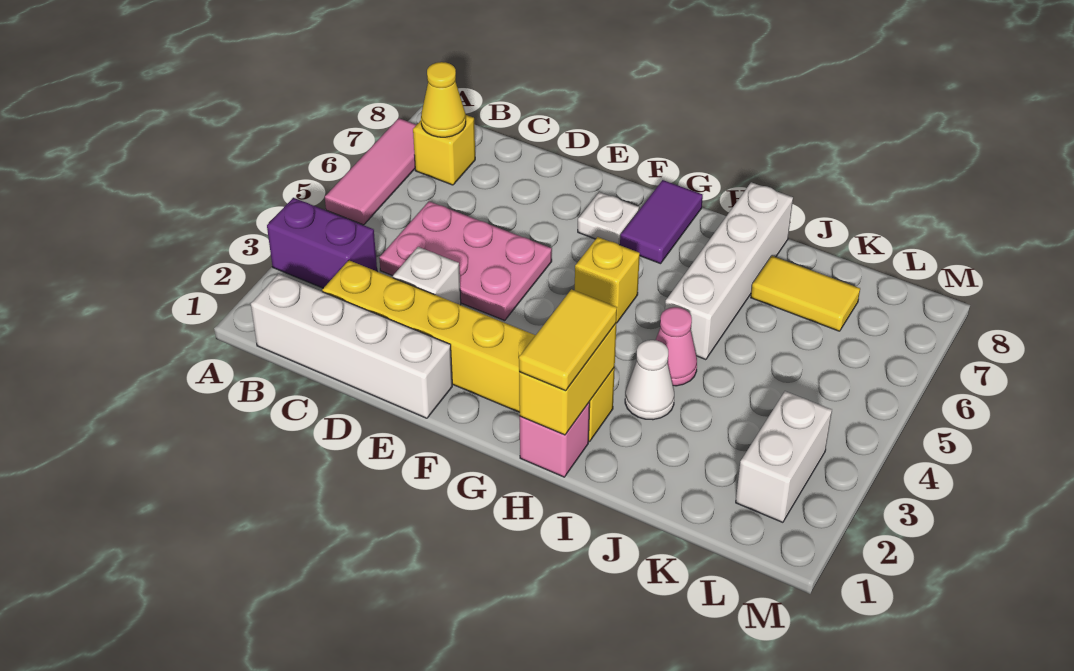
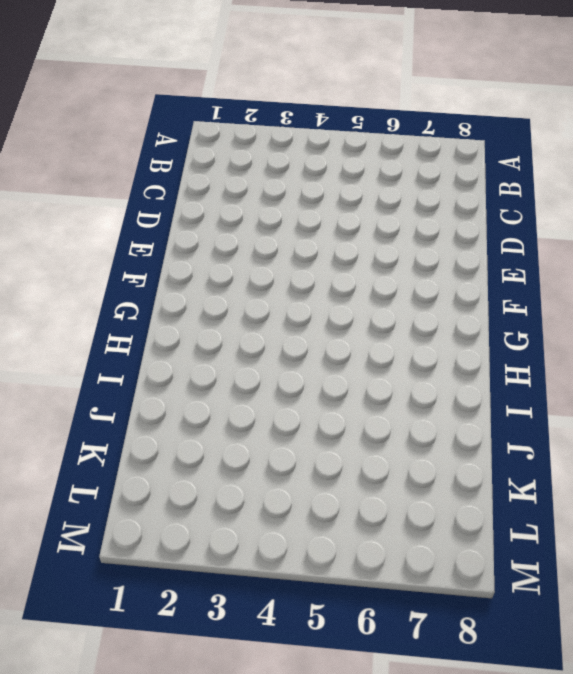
none -> purple 1x2 brick [267,198,377,288]
none -> pink 1x3 tile [325,118,416,225]
none -> white 1x4 brick [251,274,452,418]

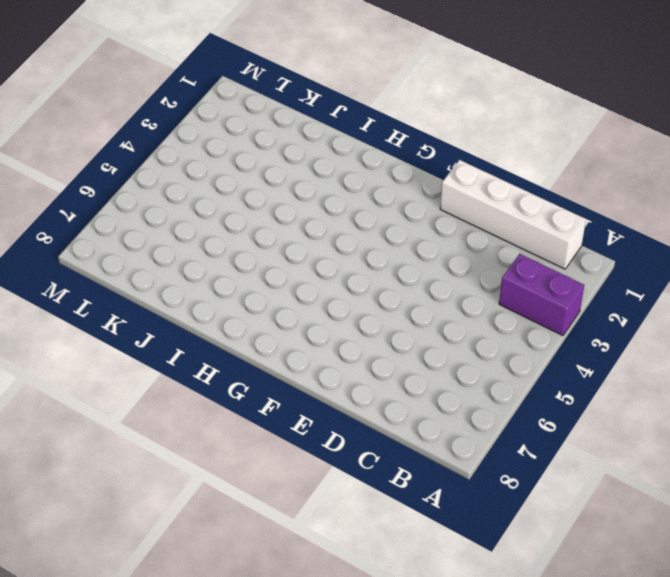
none -> pink 1x3 tile [325,118,416,225]
none -> yellow 1x1 brick [413,115,475,185]
none -> yellow 1x6 brick [322,260,615,442]

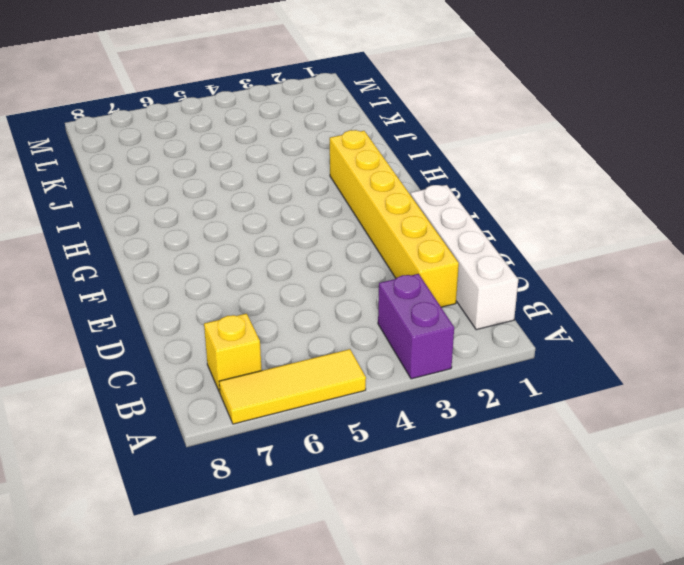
yellow 1x3 tile [219,349,366,424] -> pink 1x3 tile [325,118,416,225]
none -> pink 2x3 plate [379,201,552,321]
none -> white 1x1 brick [393,247,461,305]
none -> white 1x1 plate [578,192,639,245]

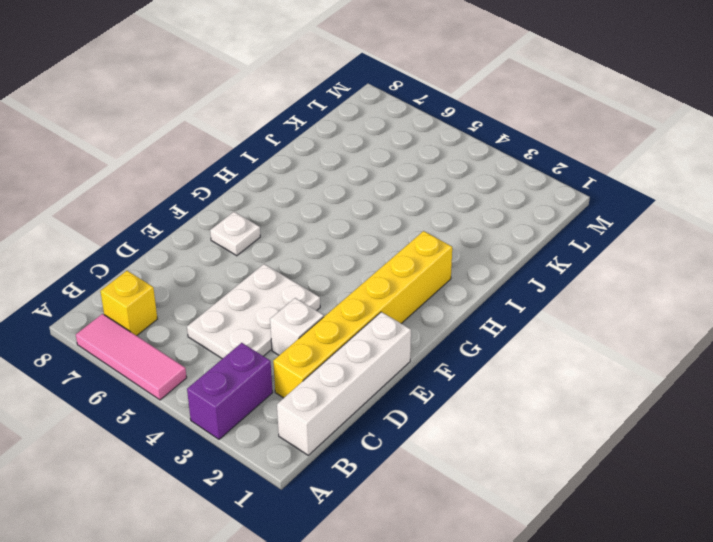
white 2x3 plate [187,264,320,359] -> pink 2x3 plate [379,201,552,321]
none -> yellow 1x1 brick [575,237,640,323]
none -> purple 1x2 tile [620,180,703,264]
none -> pink 1x1 brick [520,402,590,477]

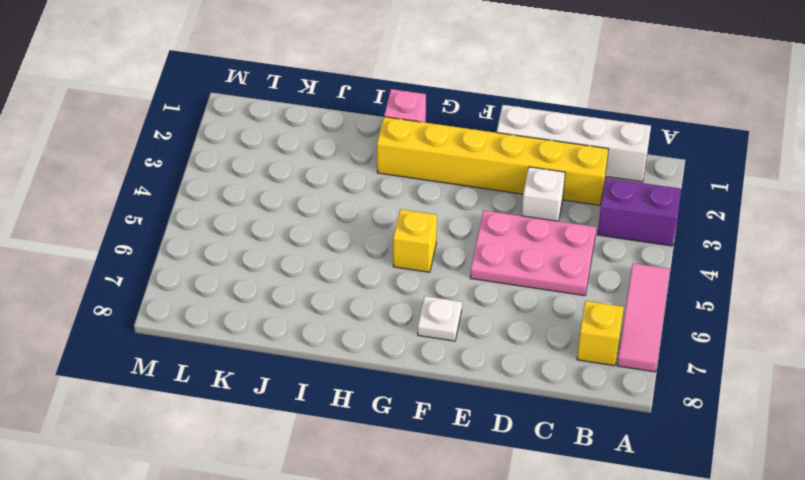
none -> purple 1x2 tile [620,180,703,264]
none -> white 1x1 cone [625,340,674,420]
none -> pink 1x1 cone [656,307,697,386]

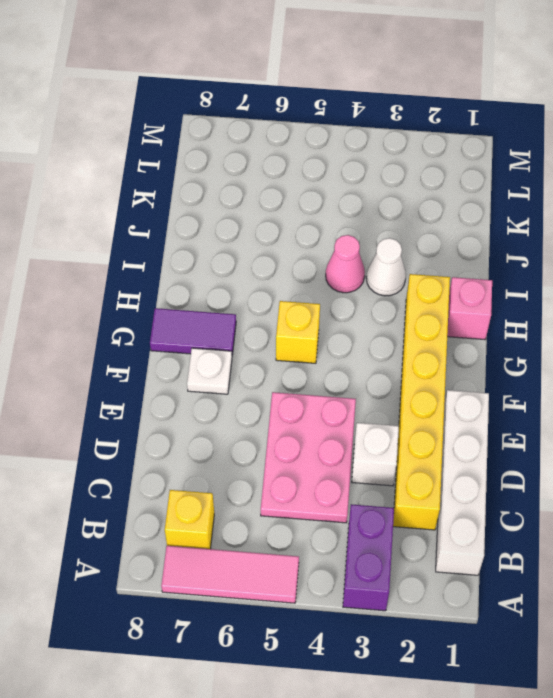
none -> white 1x4 brick [665,182,793,360]
none -> yellow 1x2 tile [751,256,860,331]
none -> white 1x2 brick [736,391,832,522]

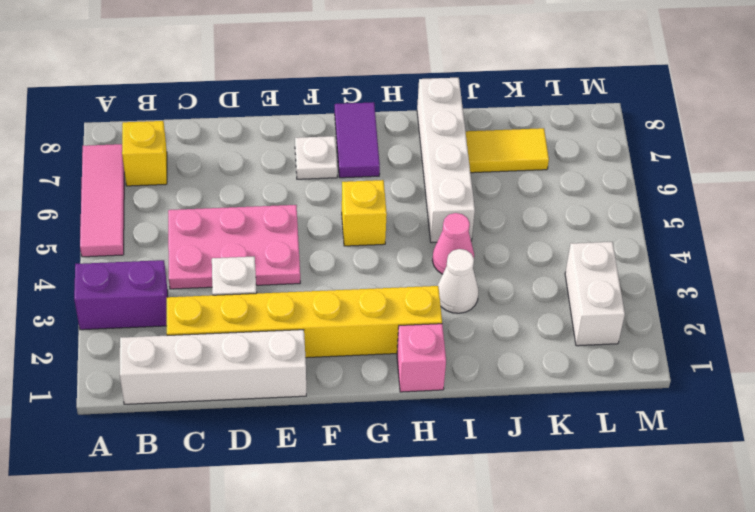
none -> yellow 1x1 cone [421,62,466,137]
none -> yellow 1x2 brick [519,323,617,435]
none -> yellow 1x2 tile [519,289,617,391]

